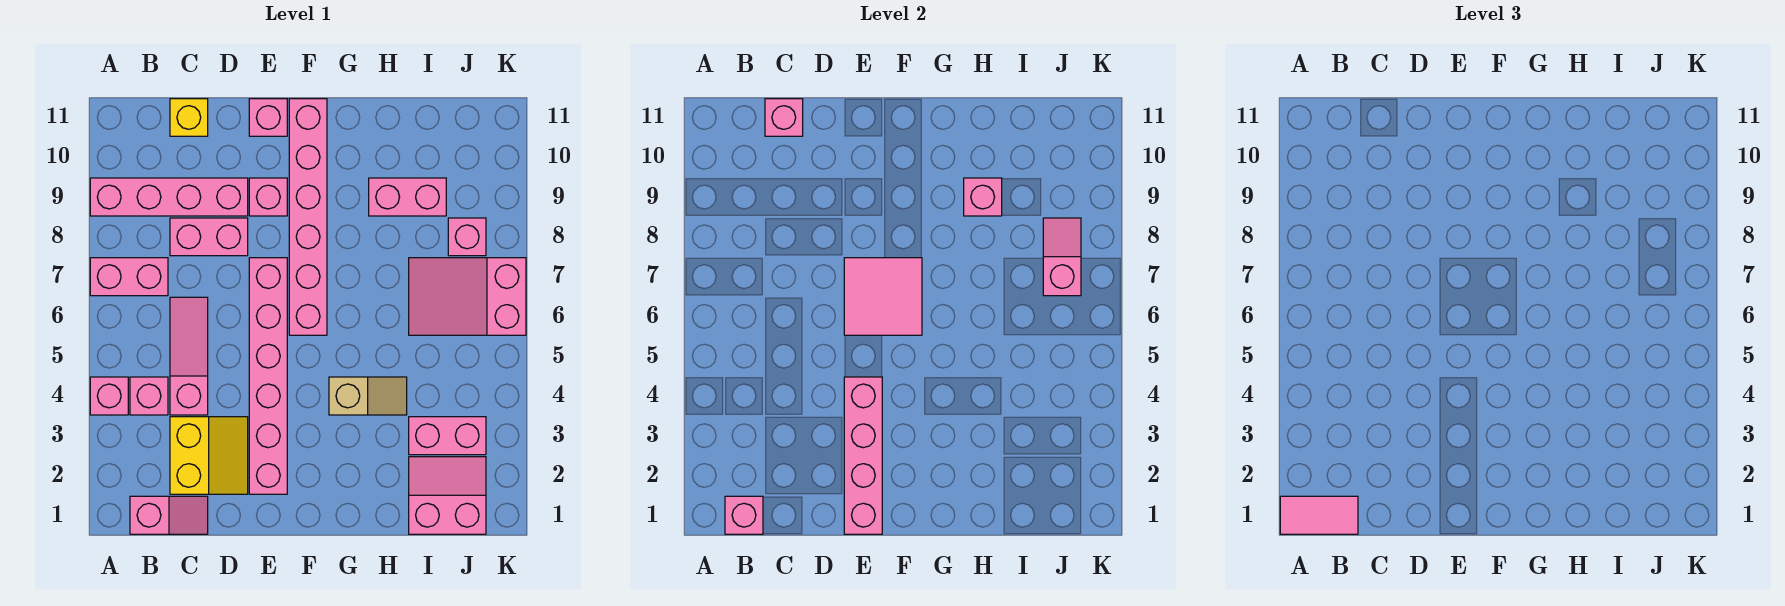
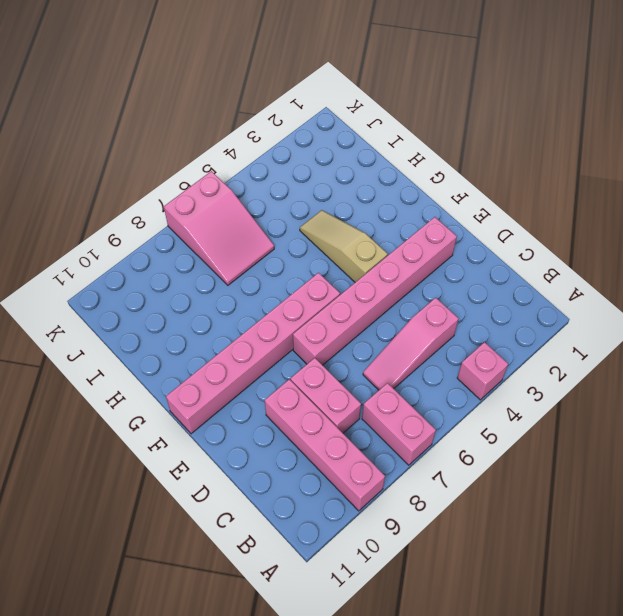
tan 1x3 slope [300,210,388,282] -> tan 1x2 slope [329,377,407,415]
none -> pink 1x2 slope [130,496,208,534]
none -> pink 1x1 brick [130,377,168,415]
none -> yellow 2x2 slope [170,417,248,494]

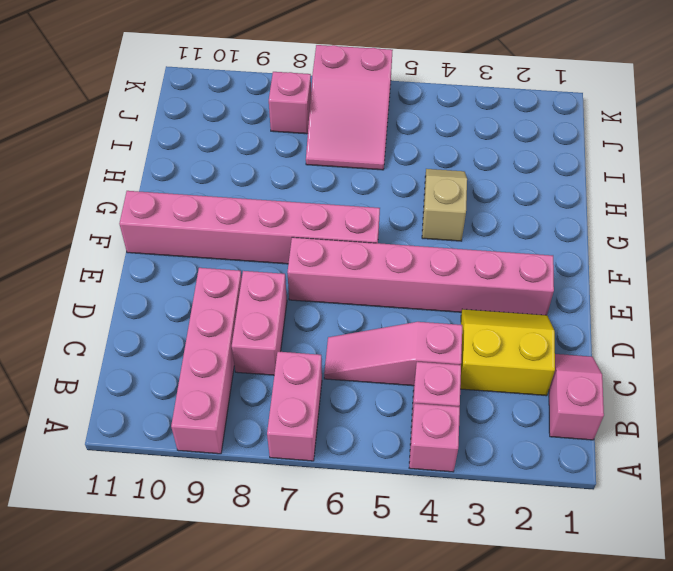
none -> yellow 1x1 brick [170,99,208,136]
none -> pink 1x1 brick [249,178,287,216]
none -> pink 1x1 brick [249,99,287,136]

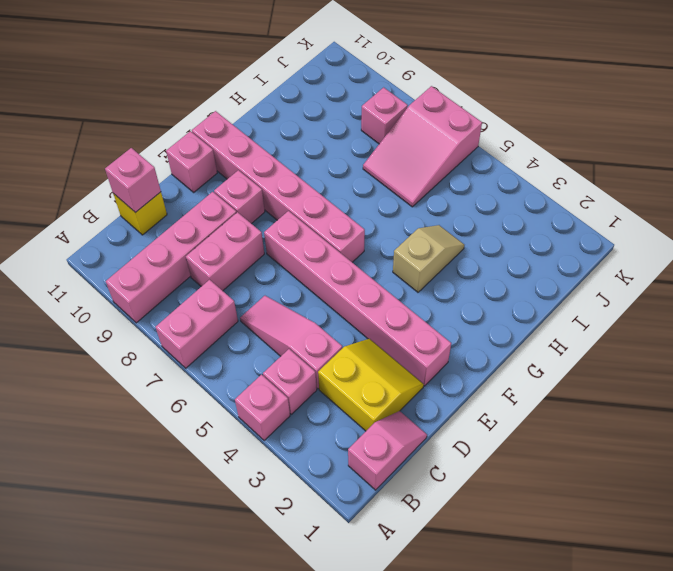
none -> pink 1x2 brick [369,178,446,216]
none -> pink 2x2 slope [409,457,486,534]
none -> pink 1x2 brick [409,417,486,455]

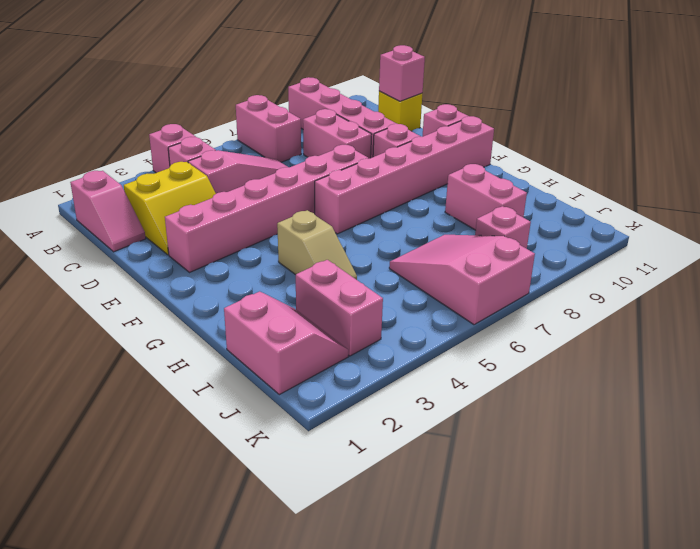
none -> pink 1x1 brick [725,496,763,534]
none -> pink 1x4 brick [844,377,882,534]
none -> pink 2x2 tile [844,258,922,335]

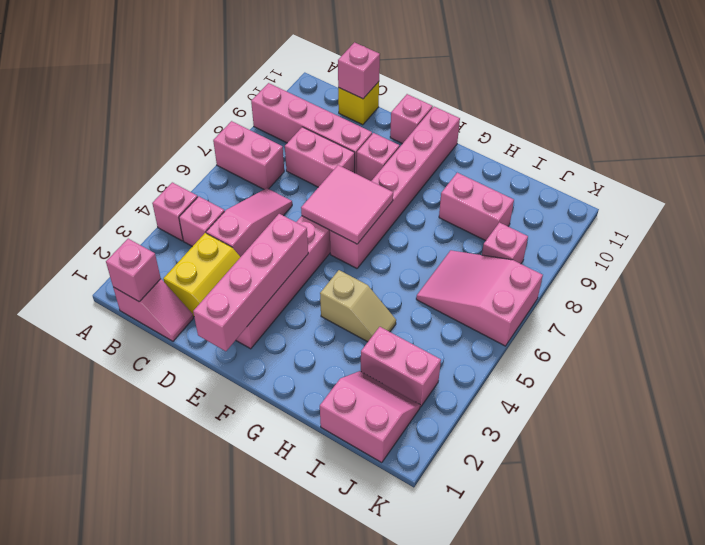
none -> pink 1x1 brick [964,178,1002,216]
none -> pink 1x2 slope [1043,218,1081,296]
none -> pink 1x2 tile [1280,496,1358,534]

